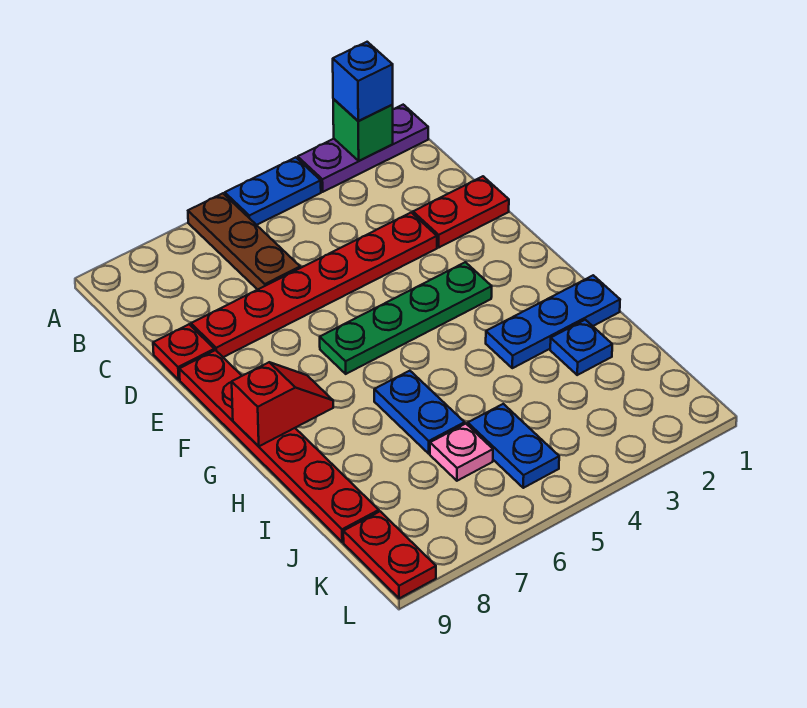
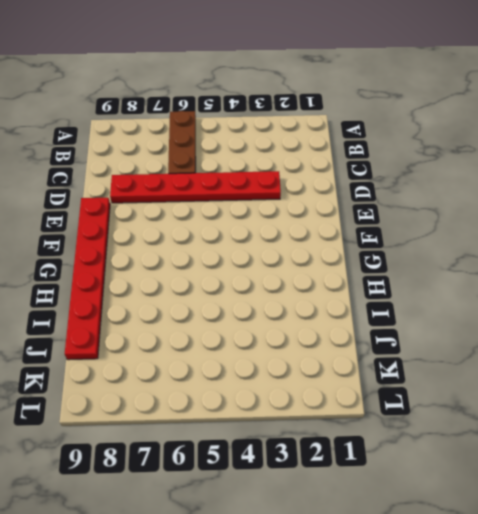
none -> purple 1x3 plate [298,105,428,192]
none -> blue 1x2 plate [225,157,321,225]
none -> red 1x2 plate [413,176,509,247]

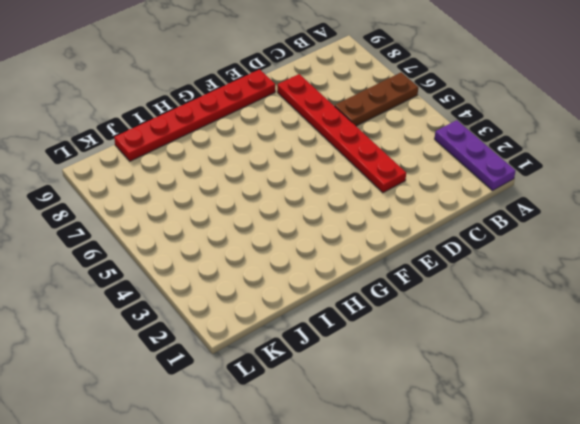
none -> blue 1x2 plate [225,157,321,225]
none -> red 1x2 plate [413,176,509,247]
none -> red 1x1 plate [153,324,214,380]

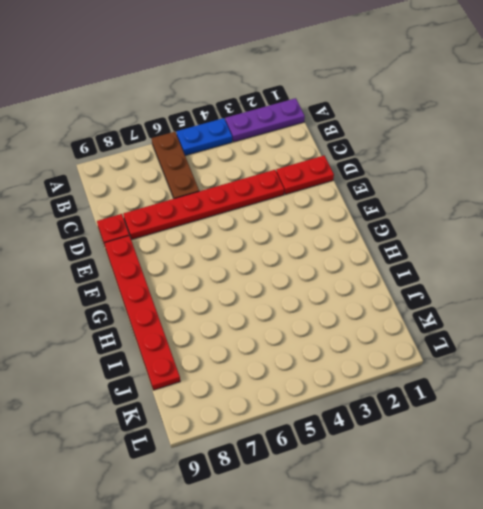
none -> green 1x4 plate [320,262,492,374]
none -> blue 1x3 plate [486,275,620,368]
none -> blue 1x2 plate [374,371,465,454]

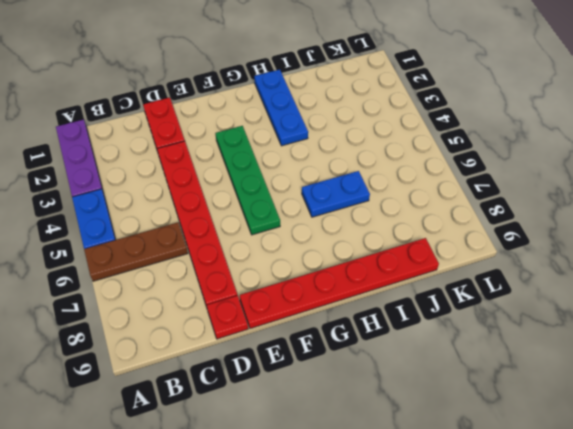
none -> blue 1x1 plate [550,320,612,375]
none -> blue 1x2 plate [468,404,559,488]
none -> pink 1x1 plate [430,424,493,481]

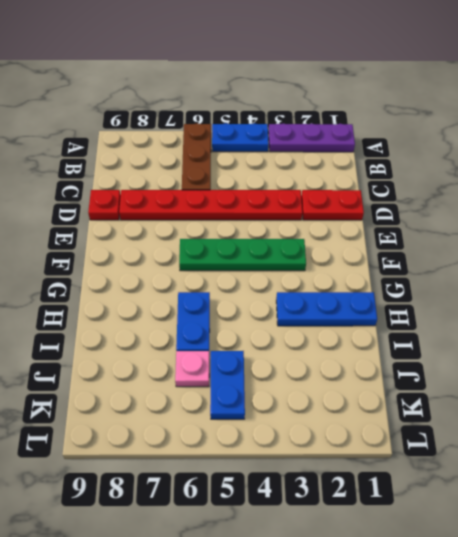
none -> red 1x6 plate [179,350,379,542]
none -> blue 1x1 plate [550,320,612,375]
none -> red 1x2 plate [343,511,436,598]

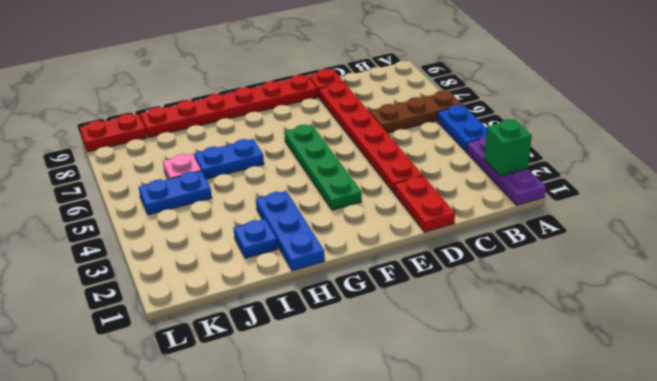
none -> red 1x2 slope [232,362,333,446]
none -> blue 1x1 brick [333,42,393,121]

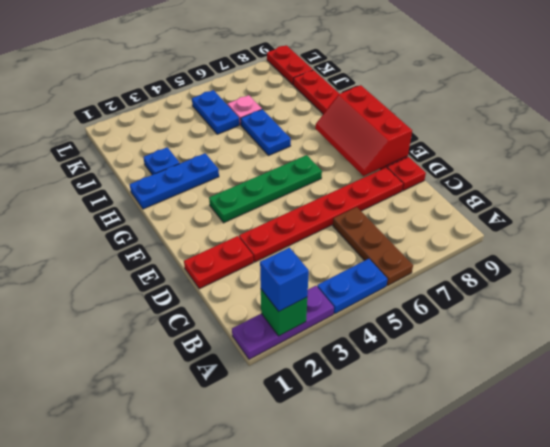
red 2x3 slope [315,85,412,176] -> red 1x2 slope [232,362,333,446]

